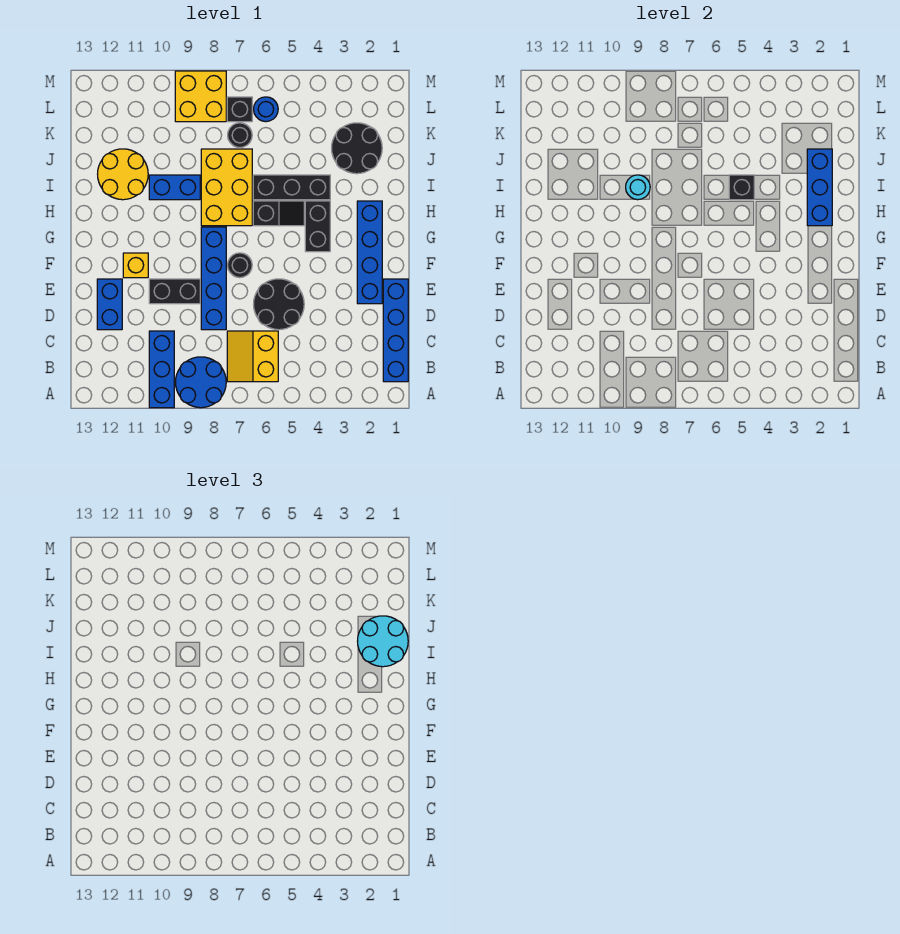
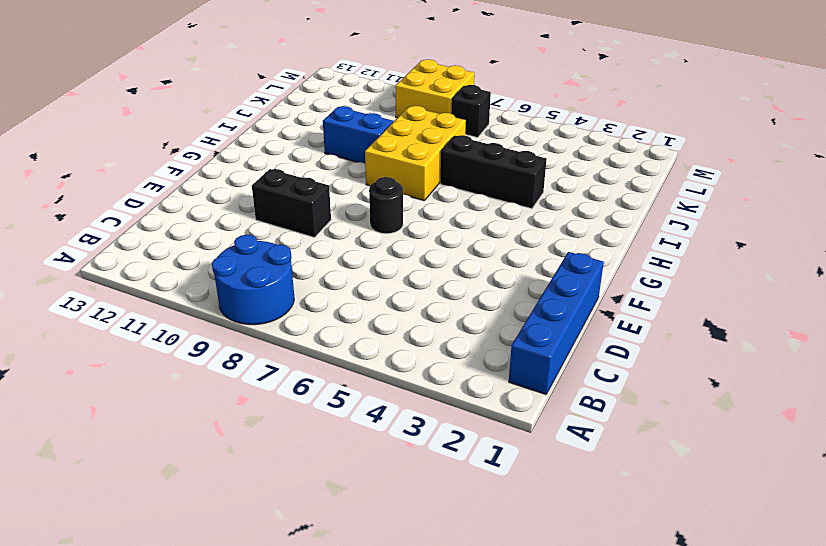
none -> blue 1x3 brick [149,331,174,408]
none -> yellow 2x2 slope [227,331,278,382]
none -> black 2x2 round brick [254,279,304,330]

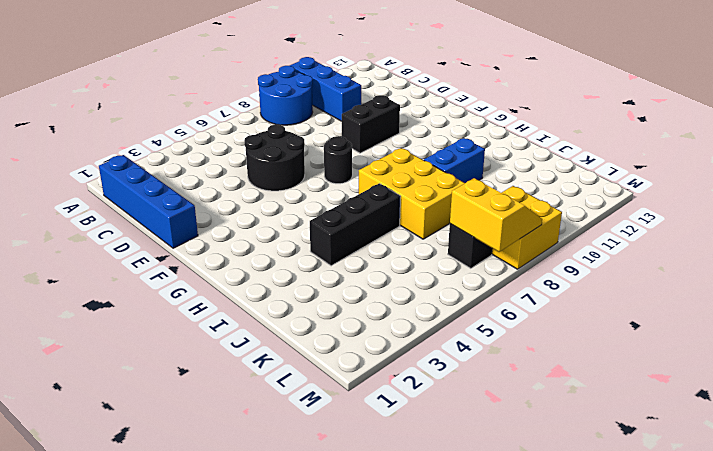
yellow 2x2 slope [450,178,542,252] -> yellow 2x2 slope moved to [227,331,278,382]
none -> blue 1x4 brick [201,227,226,330]
none -> blue 1x2 brick [97,279,122,330]
none -> blue 1x4 brick [357,201,382,304]

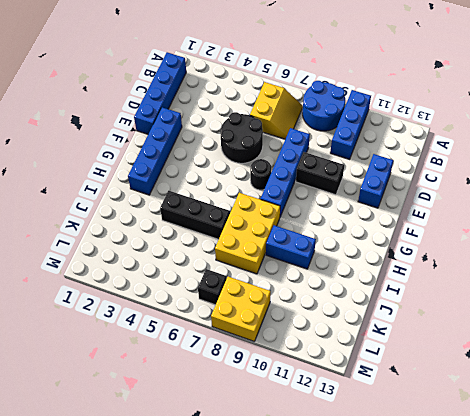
none -> yellow 1x1 brick [123,253,148,278]
none -> black 1x2 brick [305,201,330,252]
none -> black 1x2 slope [253,201,304,226]

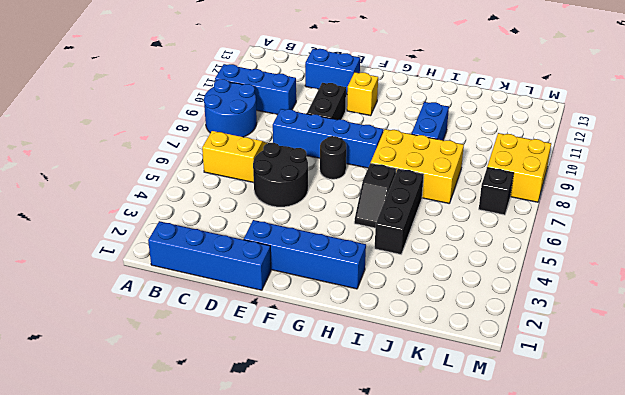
none -> black 1x2 brick [305,201,330,252]
none -> yellow 2x2 round brick [98,149,148,200]
none -> black 2x2 round brick [332,123,382,174]

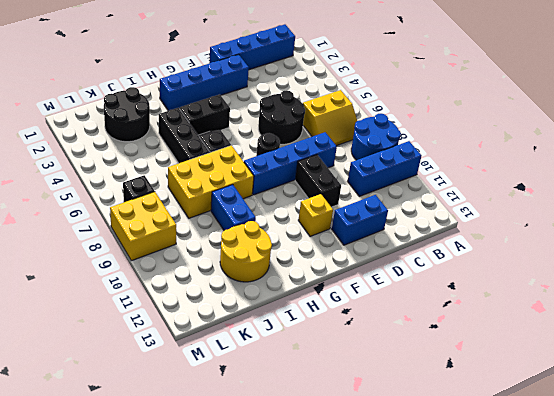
none -> black 1x1 round brick [228,123,252,148]
none -> blue 1x1 round brick [254,97,278,122]
none -> blue 1x3 brick [807,149,832,226]

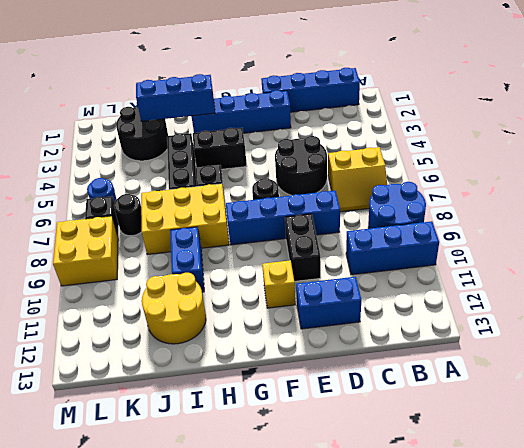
none -> black 1x1 brick [729,175,754,200]
none -> cyan 1x1 round brick [626,175,650,200]
none -> cyan 2x2 round brick [358,616,408,667]

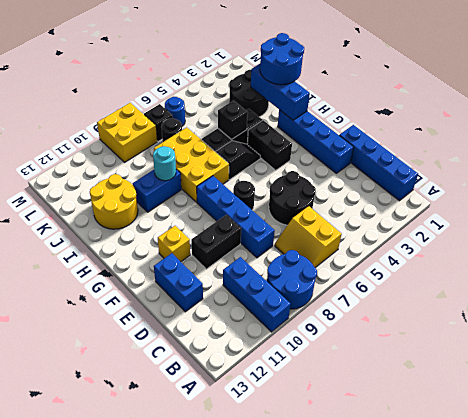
blue 2x2 round brick [260,33,304,85] -> cyan 2x2 round brick [358,616,408,667]

